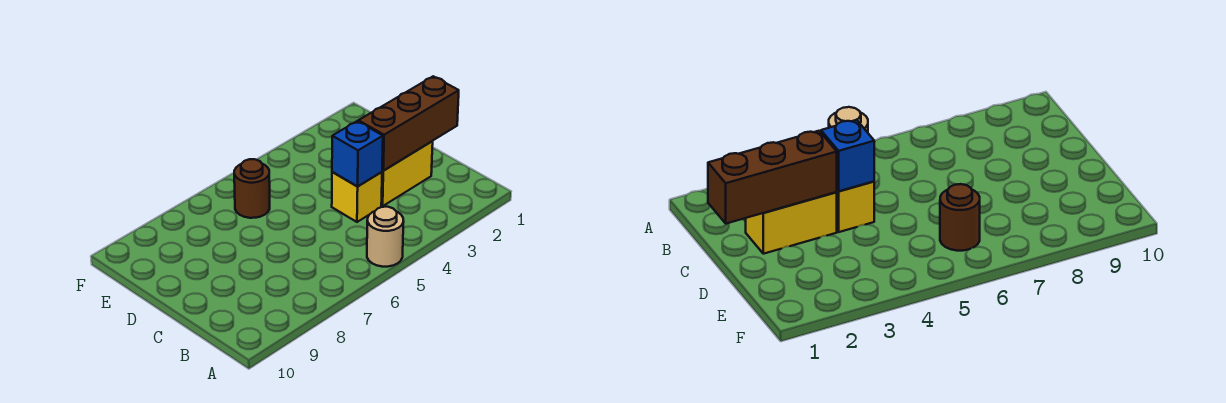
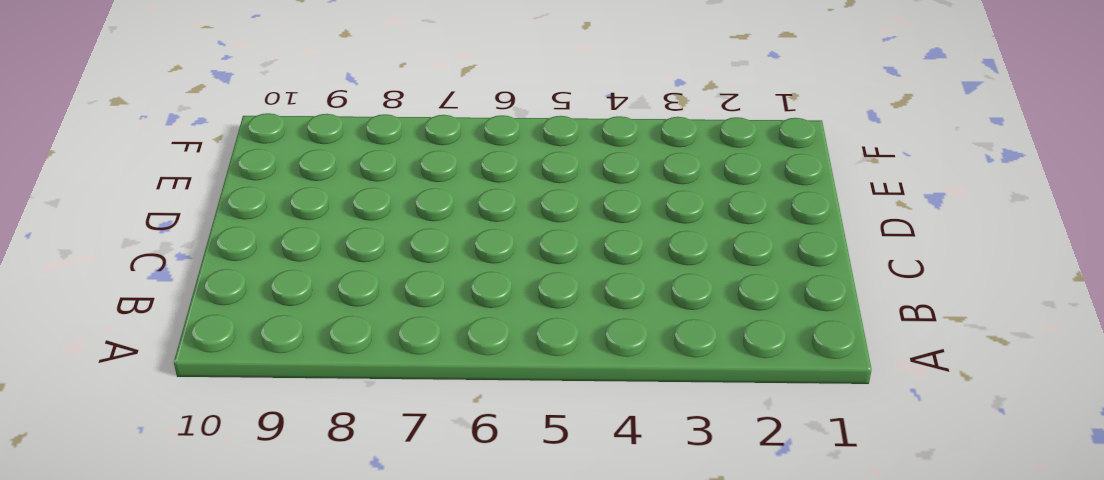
none -> tan 1x1 round brick [367,207,404,267]
none -> yellow 1x2 brick [381,141,433,206]

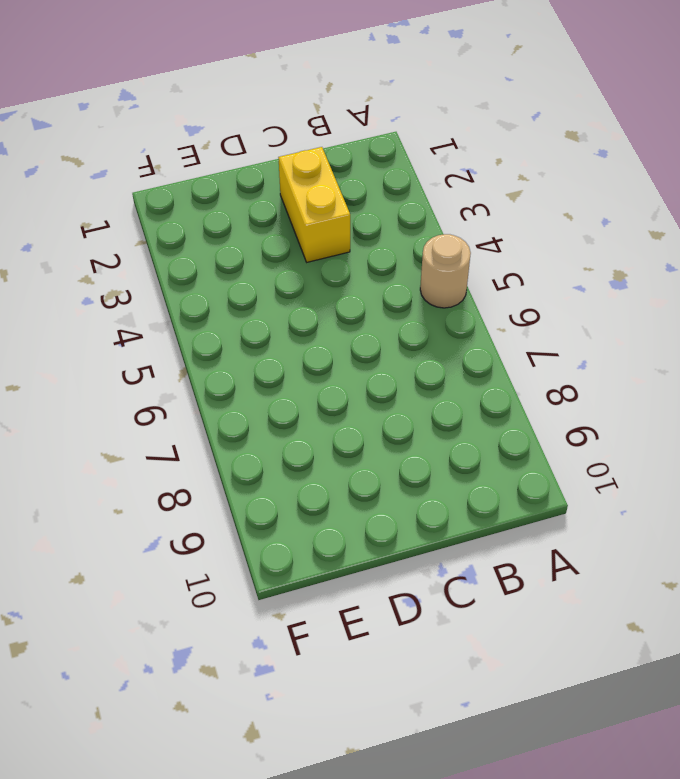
none -> yellow 1x1 brick [332,172,382,222]
none -> brown 1x1 round brick [234,159,270,218]

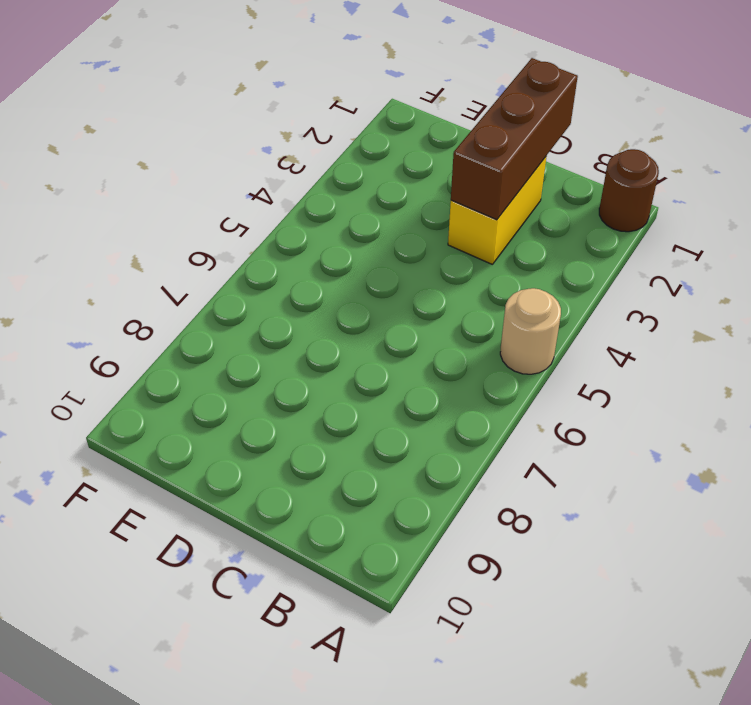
brown 1x1 round brick [599,149,659,232] -> brown 1x1 round brick moved to [234,159,270,218]
none -> yellow 1x1 brick [332,172,382,222]
none -> blue 1x1 brick [332,121,383,187]

